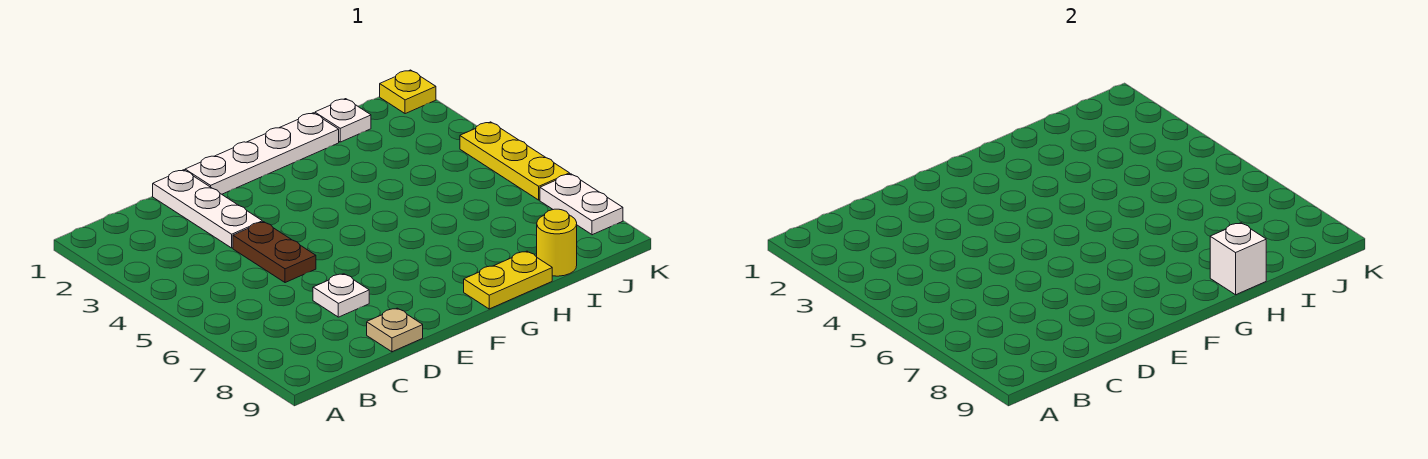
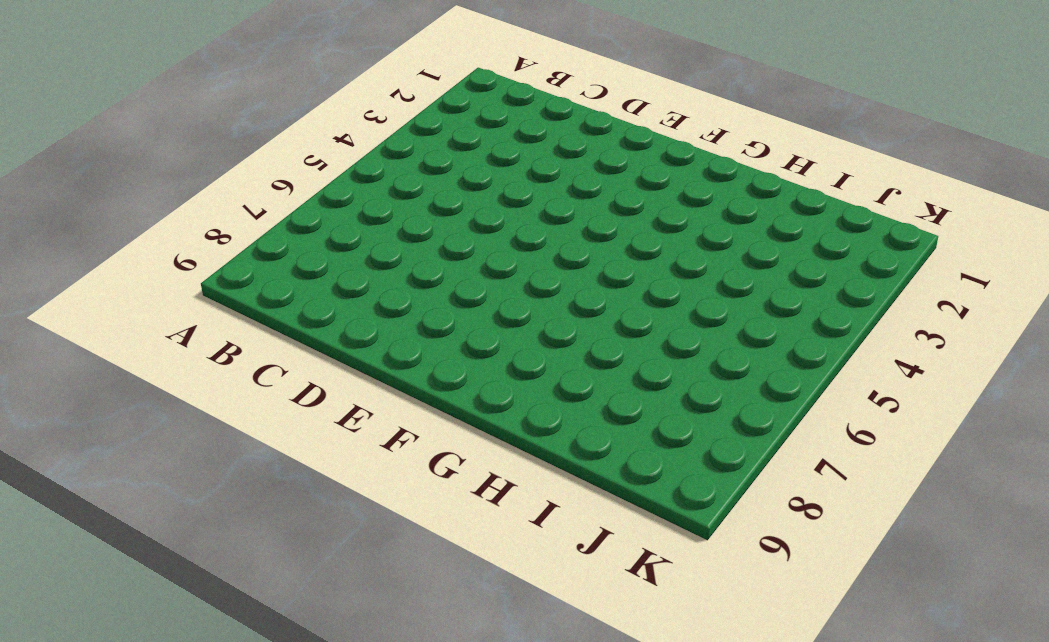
none -> white 1x3 plate [153,170,262,248]
none -> brown 1x2 plate [233,222,316,283]
none -> white 1x1 plate [313,274,369,317]

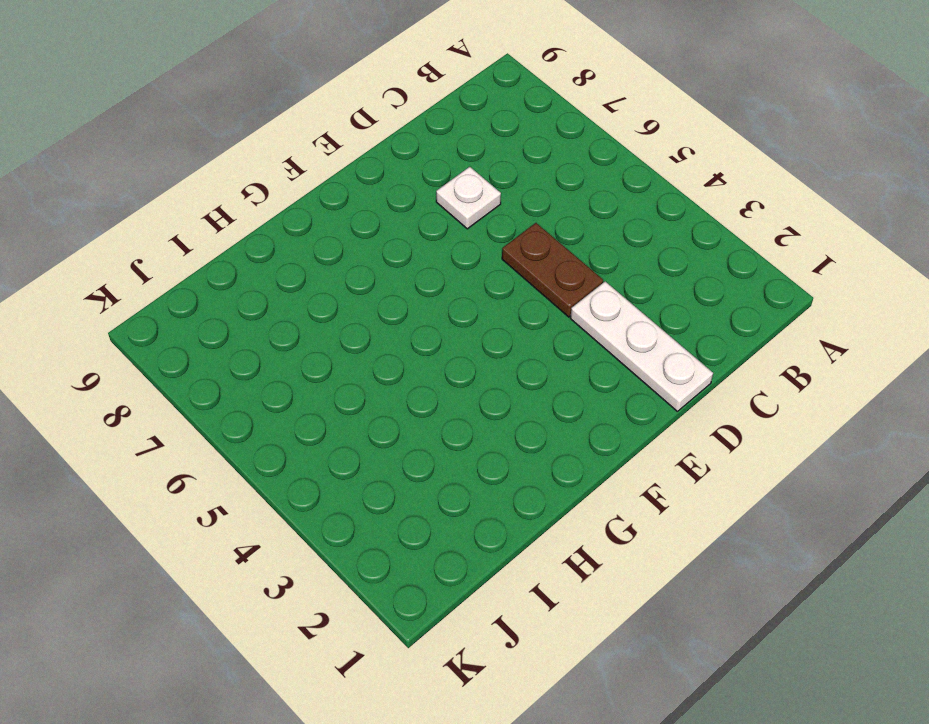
none -> tan 1x1 plate [367,308,423,352]
none -> white 1x4 plate [185,113,339,194]
none -> yellow 1x2 plate [464,251,552,309]

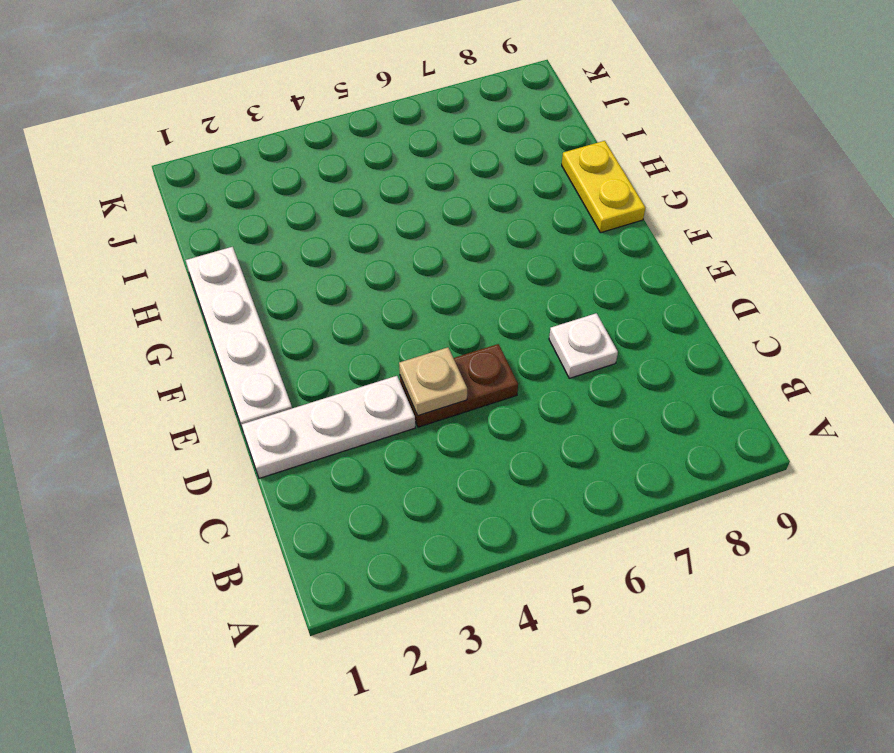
tan 1x1 plate [399,347,467,415] -> tan 1x1 plate moved to [367,308,423,352]
none -> white 1x1 plate [315,99,371,142]
none -> yellow 1x1 round brick [537,209,577,276]
none -> yellow 1x1 plate [380,70,436,114]

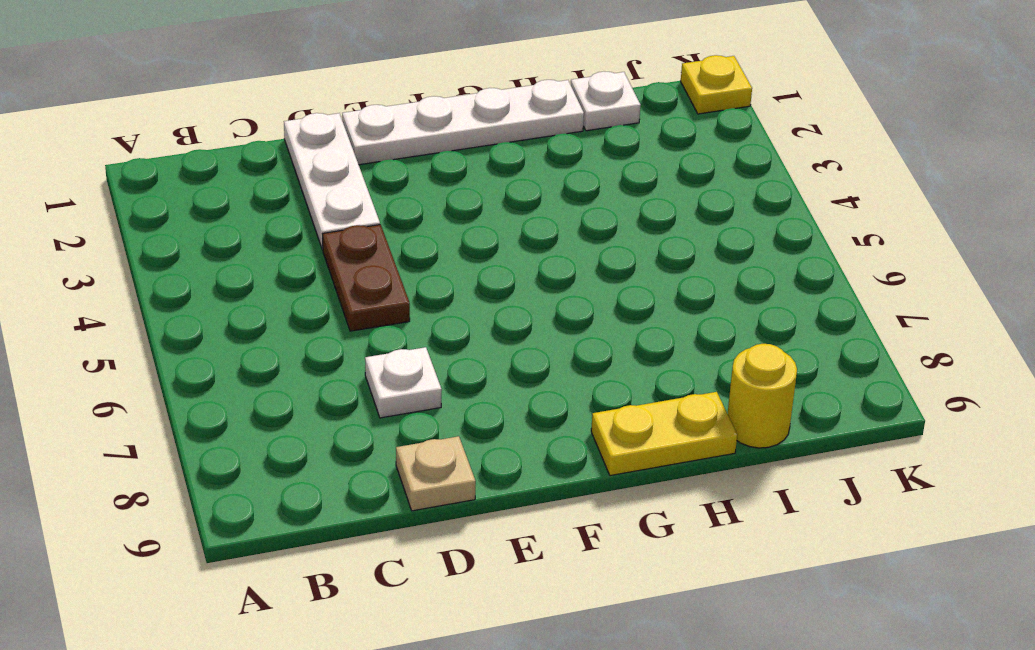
none -> yellow 1x3 plate [460,122,570,200]
none -> white 1x2 plate [540,174,623,235]
none -> white 1x1 brick [1210,223,1266,295]

